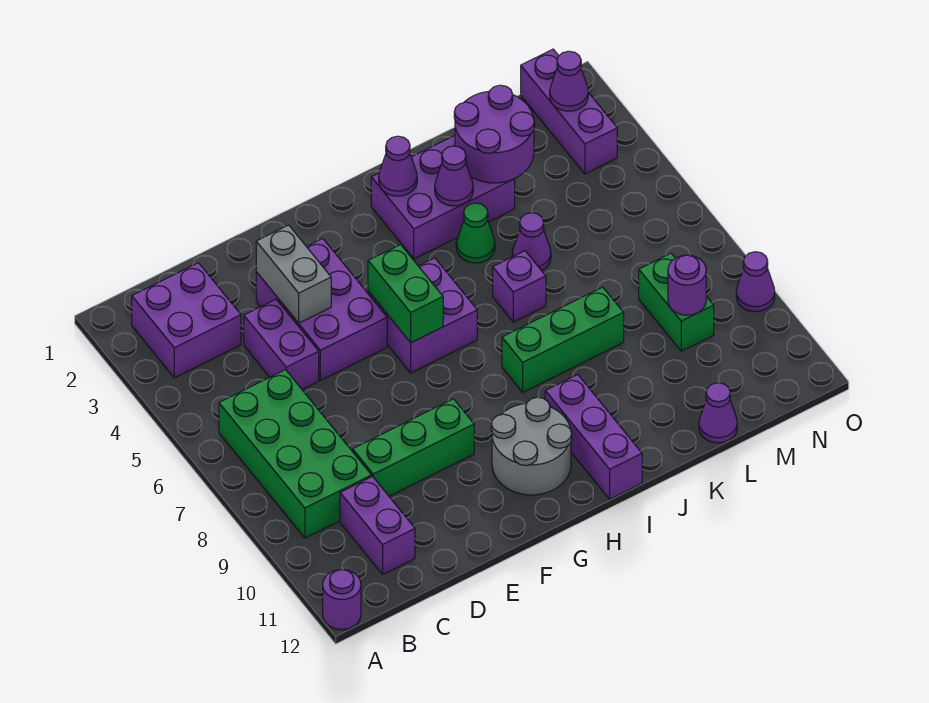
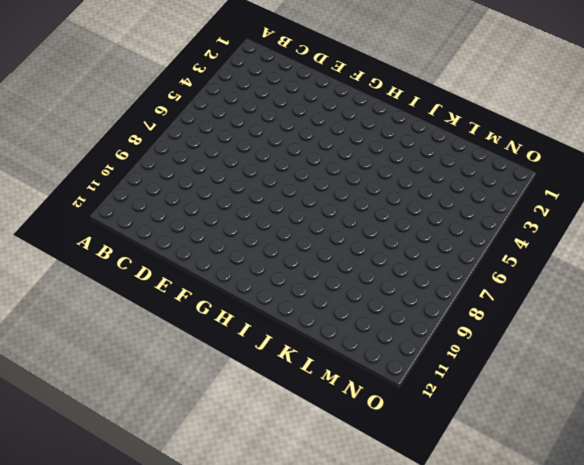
none -> purple 1x1 round brick [323,570,361,630]
none -> purple 2x2 brick [132,263,241,378]
none -> green 2x4 brick [219,370,372,538]

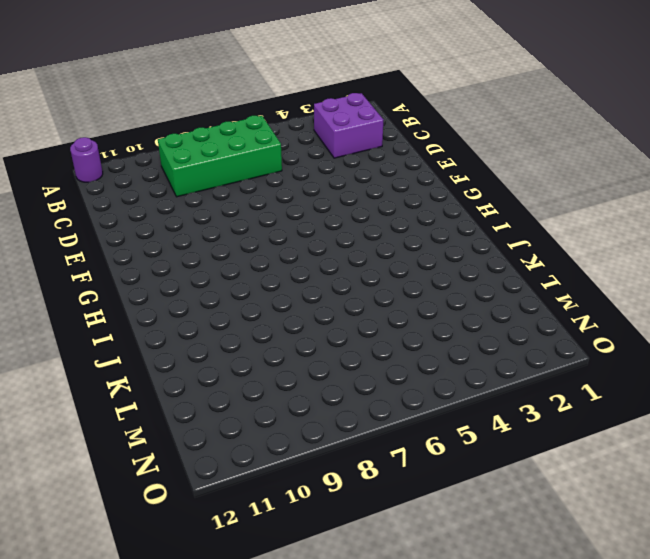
none -> purple 1x2 brick [340,477,415,574]
none -> purple 1x2 brick [244,299,319,389]
none -> green 1x3 brick [353,399,474,496]

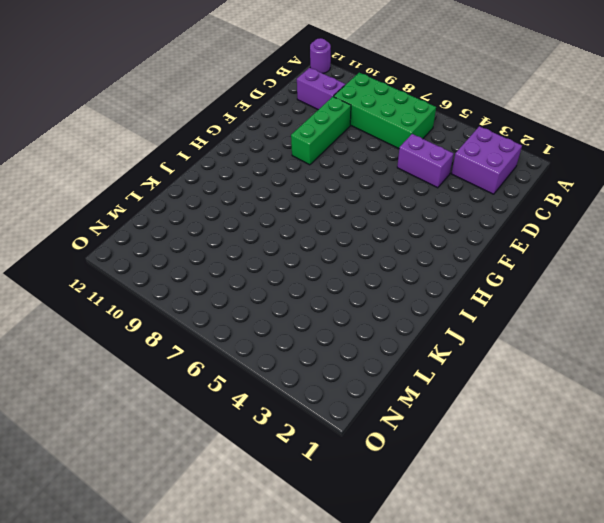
none -> purple 2x3 brick [256,239,387,380]
none -> purple 2x2 brick [368,258,477,373]
none -> grey 2x2 round brick [491,397,572,495]

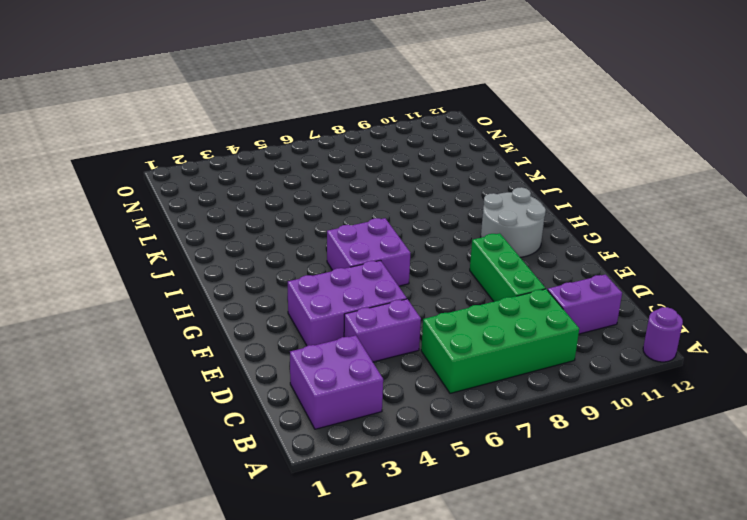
none -> purple 2x3 brick [371,136,515,259]
none -> green 1x3 brick [502,287,624,392]
none -> purple 1x3 brick [545,375,642,499]

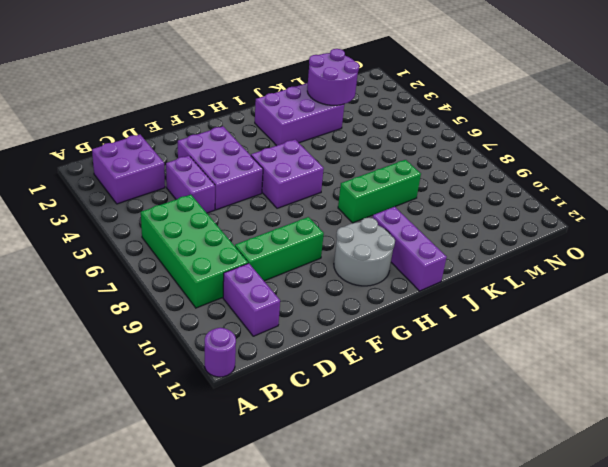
none -> green 1x1 cone [456,203,495,263]
none -> purple 1x1 brick [493,251,546,322]
none -> purple 1x1 cone [512,213,551,271]

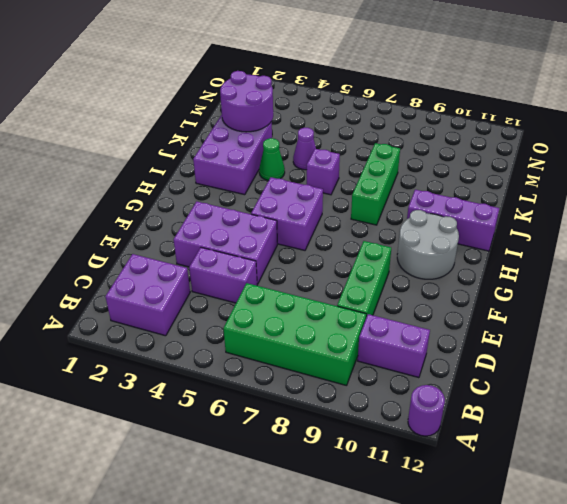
none -> purple 1x1 cone [699,383,737,443]
none -> green 1x2 brick [639,253,714,351]
none -> purple 1x3 brick [521,49,617,174]

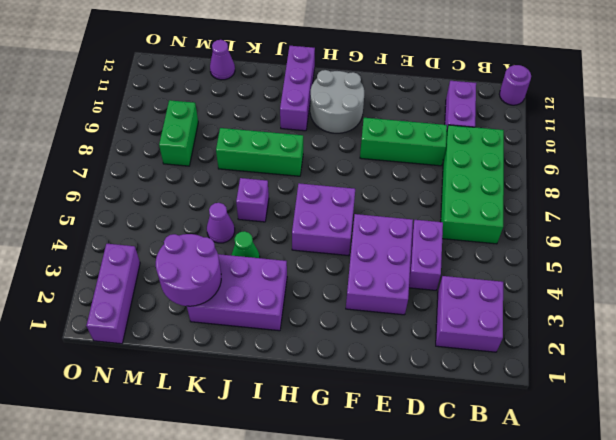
none -> purple 1x1 cone [736,252,775,312]
none -> grey 1x2 brick [256,225,331,323]
none -> green 1x2 brick [368,245,443,343]

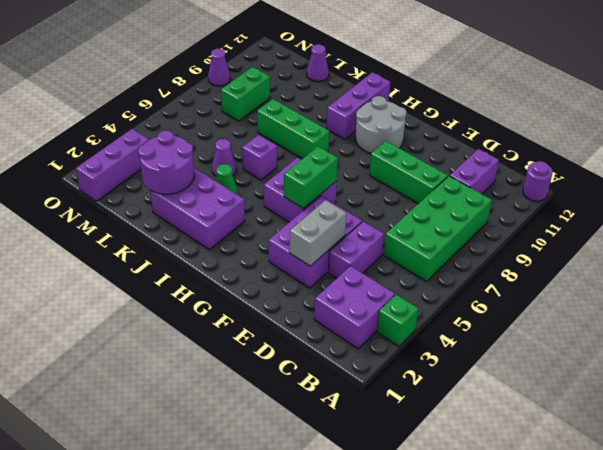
green 1x1 brick [377,295,418,346] -> none
none -> purple 1x1 cone [379,136,417,196]
none -> purple 1x1 cone [435,146,473,206]
none -> purple 1x1 round brick [668,255,706,315]

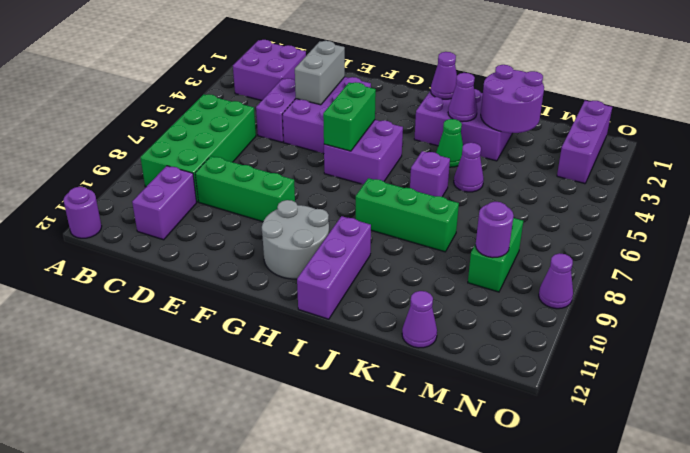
none -> purple 1x1 cone [550,51,588,111]

